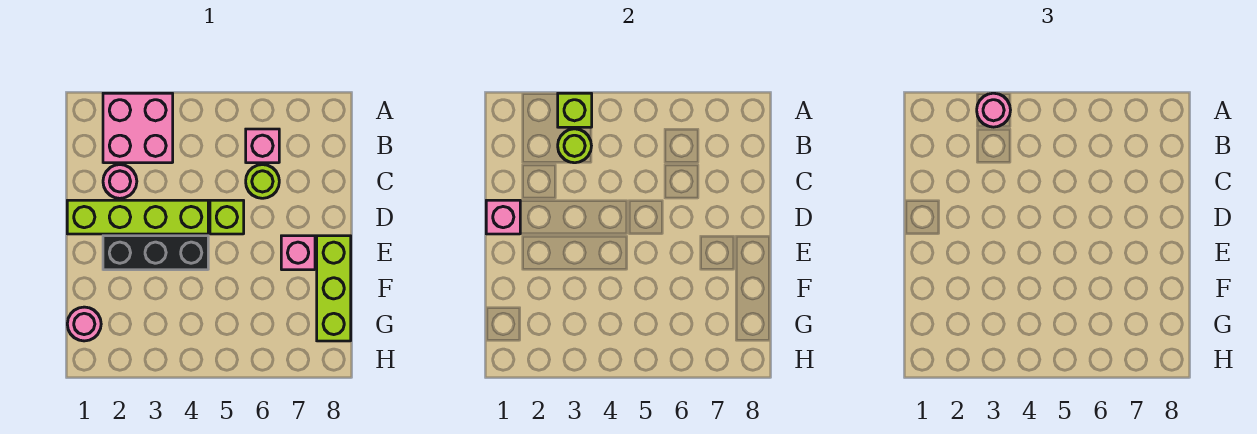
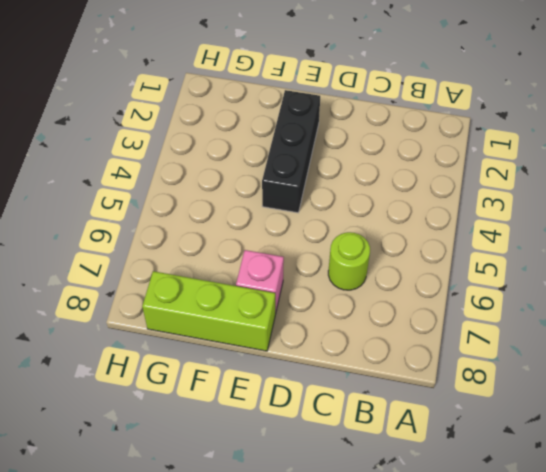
none -> pink 2x2 brick [103,93,173,163]
none -> pink 1x1 brick [246,129,279,163]
none -> pink 1x1 round brick [103,165,137,198]

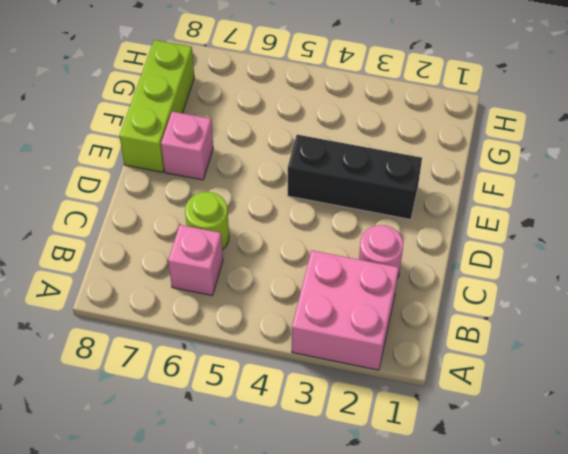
none -> lime 1x4 brick [67,200,208,234]
none -> lime 1x1 brick [210,200,244,234]
none -> pink 1x1 round brick [67,307,101,341]

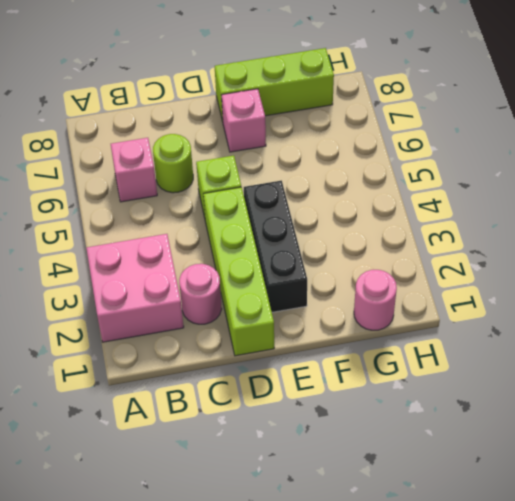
none -> lime 1x1 brick [558,93,592,127]
none -> lime 1x1 round brick [558,129,591,163]
none -> pink 1x1 brick [486,200,520,234]

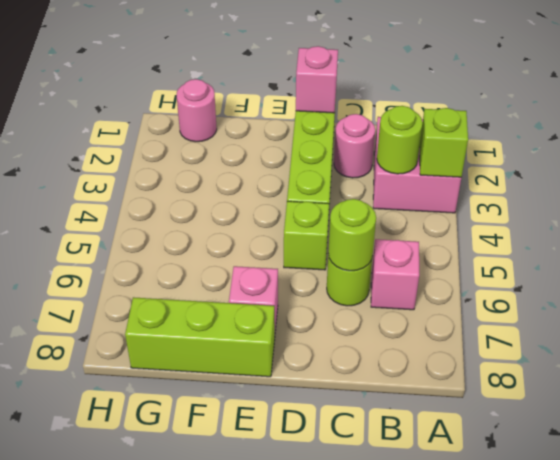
lime 1x1 round brick [328,199,376,271] -> none
none -> black 1x3 brick [103,236,208,270]
none -> pink 1x1 round brick [977,93,1010,127]

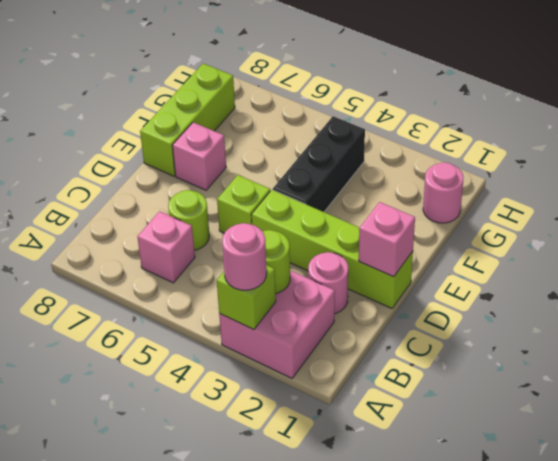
black 1x3 brick [273,116,365,212] -> black 1x3 brick turned to [103,236,208,270]

